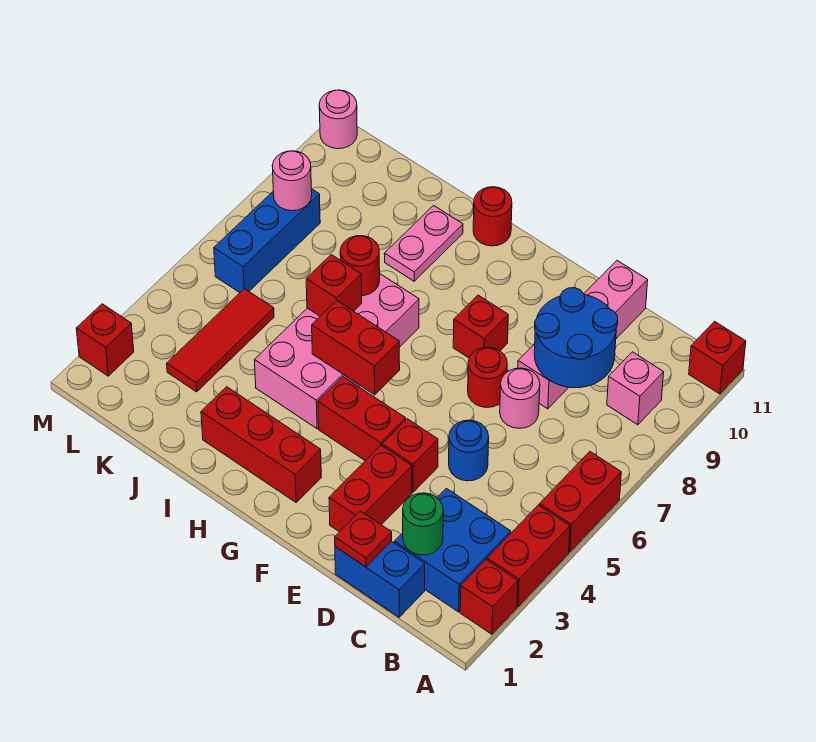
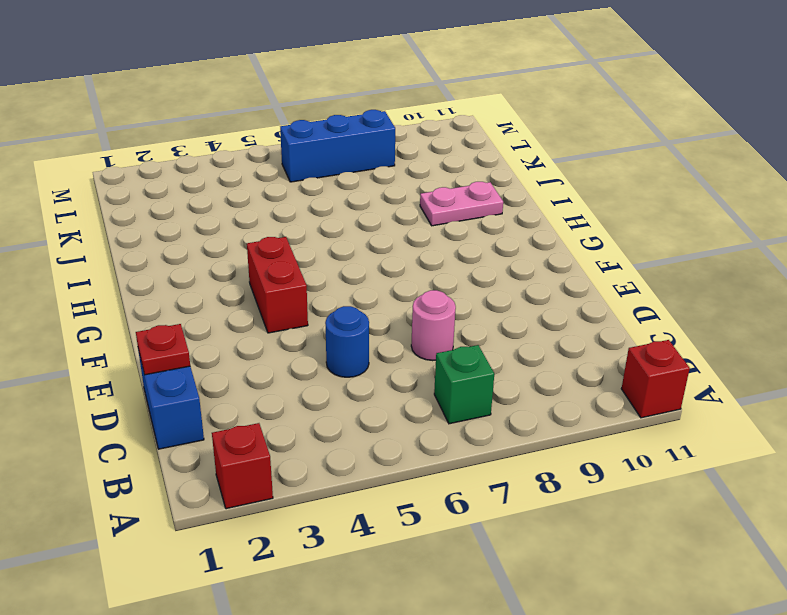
green 1x1 brick [434,345,494,424] -> none
none -> red 1x2 brick [487,505,570,607]
none -> red 1x2 brick [540,452,621,552]
none -> blue 2x2 brick [395,488,511,612]
none -> pink 1x1 brick [607,352,664,425]

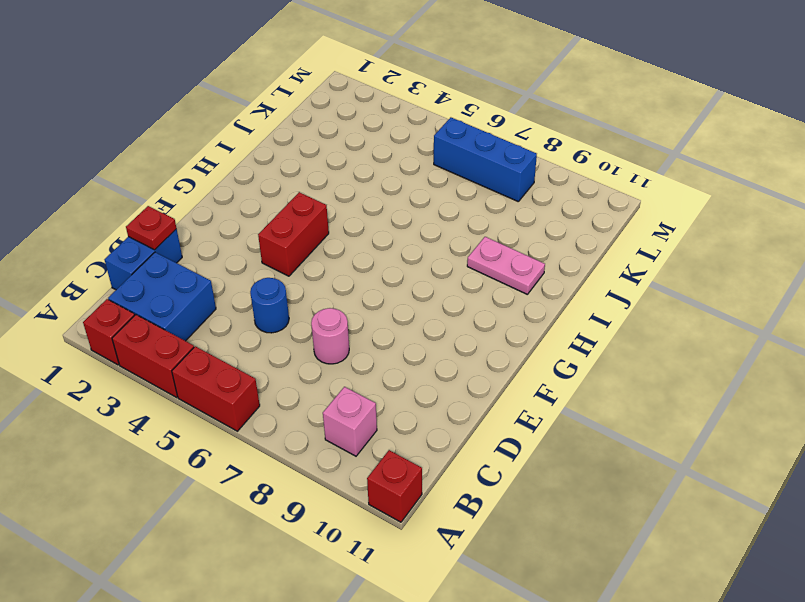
none -> pink 1x4 brick [518,261,648,409]
none -> red 1x2 brick [329,445,412,532]
none -> red 1x1 brick [382,419,438,492]
none -> red 1x1 round brick [468,347,507,408]

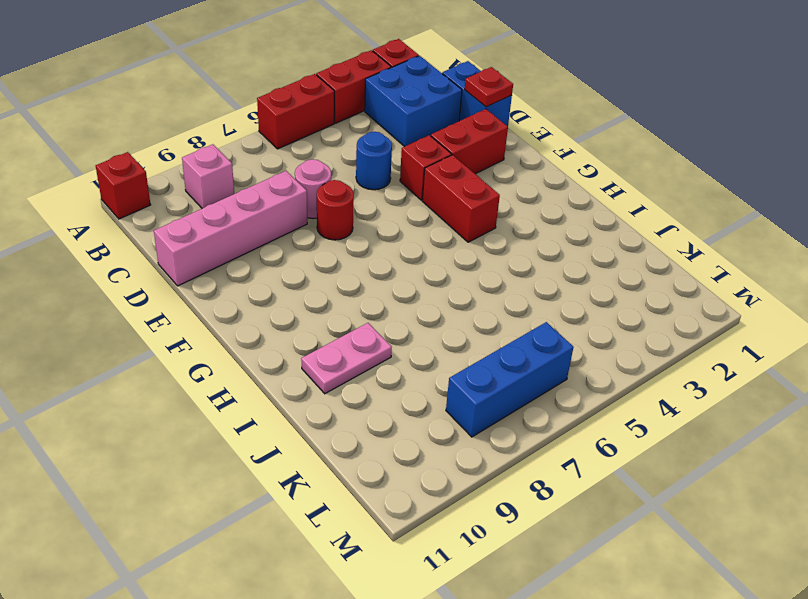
none -> red 1x1 brick [453,295,508,358]
none -> red 1x3 brick [201,387,321,502]
none -> pink 2x4 brick [255,274,419,429]
none -> red 1x1 round brick [473,187,512,246]

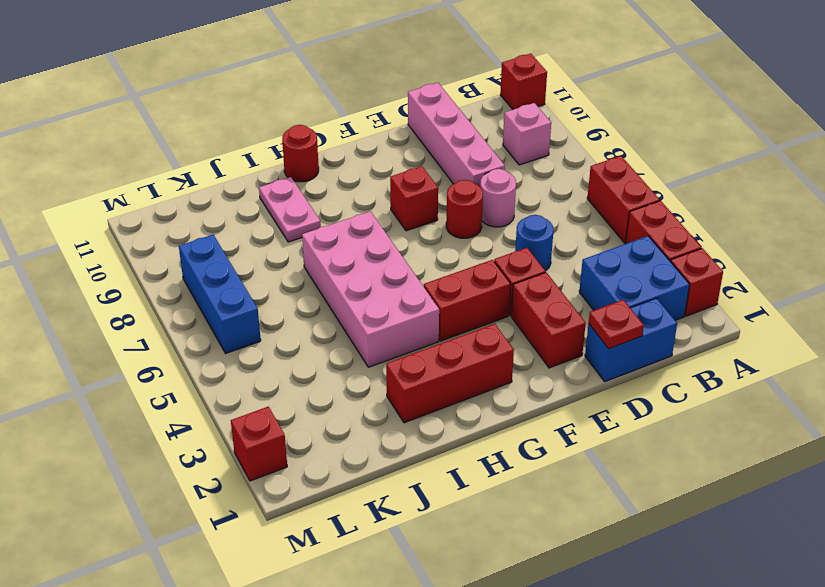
none -> red 1x3 tile [167,289,274,392]
none -> pink 1x1 round brick [319,90,357,149]
none -> green 1x1 round brick [403,493,443,555]
none -> blue 2x2 round brick [534,288,618,388]

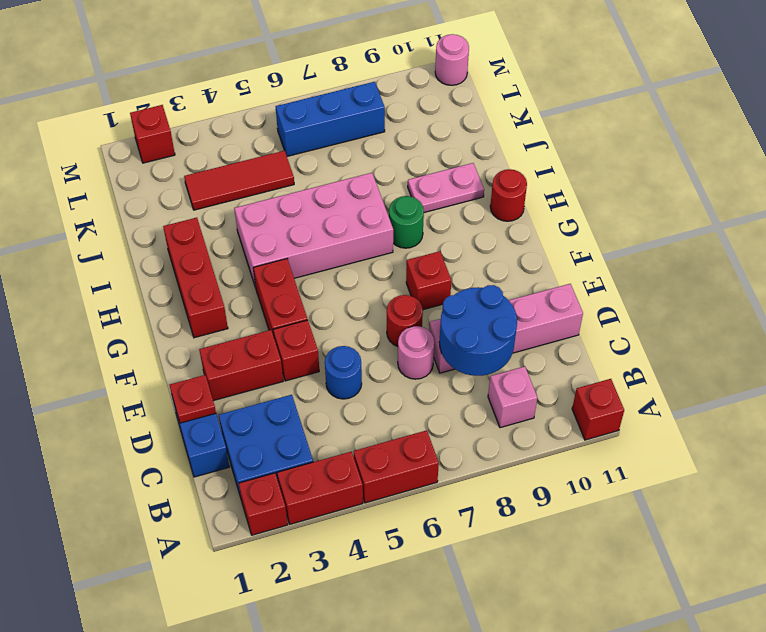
green 1x1 round brick [389,196,424,248] -> green 1x1 round brick moved to [403,493,443,555]
none -> red 1x2 brick [312,301,400,395]
none -> red 1x1 brick [306,255,362,316]
none -> red 1x1 round brick [340,236,380,296]
none -> pink 1x1 round brick [272,151,312,211]

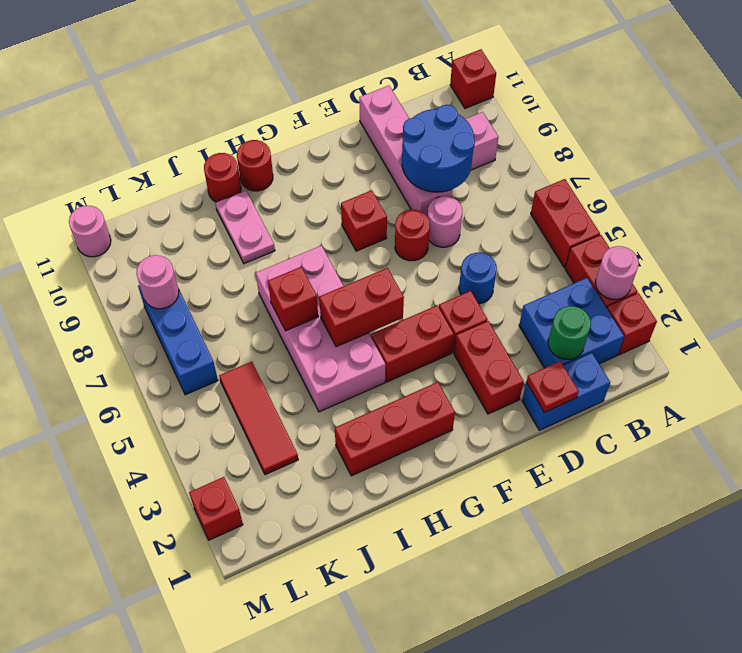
pink 1x1 round brick [596,246,639,299] -> none
red 1x1 round brick [204,153,241,202] -> red 1x1 round brick moved to [340,236,380,296]

